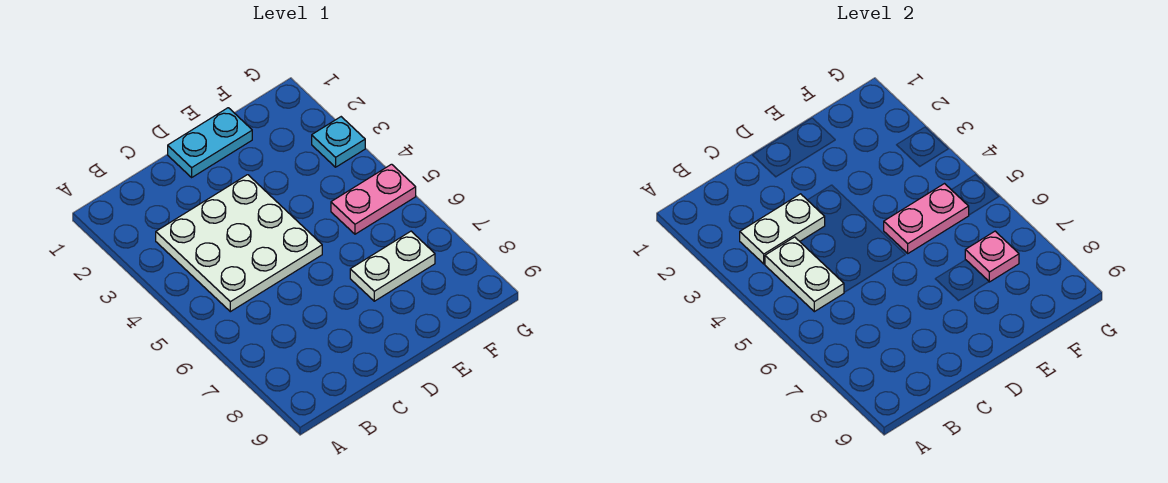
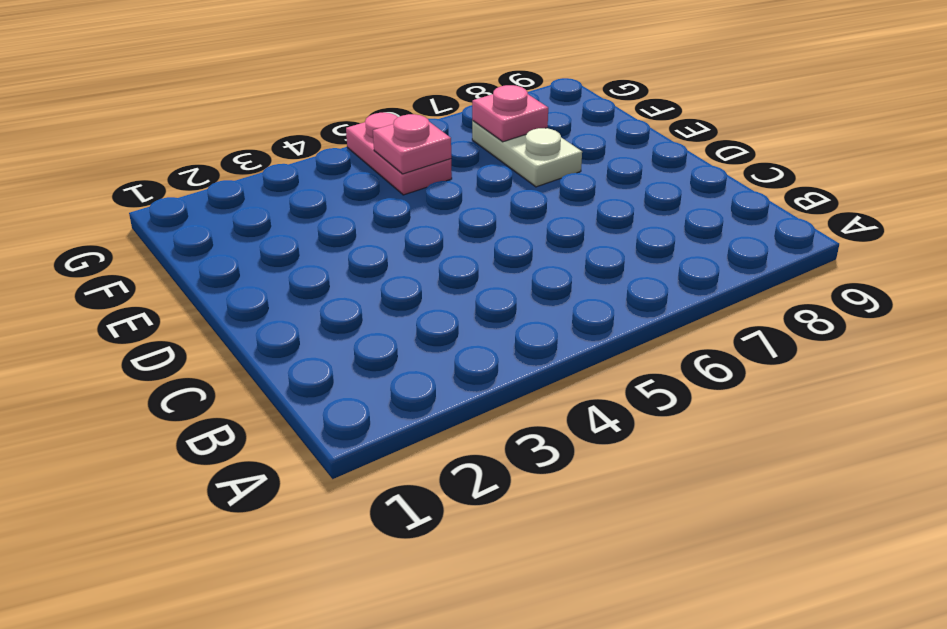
pink 1x1 plate [373,114,451,174] -> pink 1x2 plate [884,184,969,253]
none -> white 3x3 plate [156,175,322,312]
none -> cyan 1x2 plate [168,108,252,177]

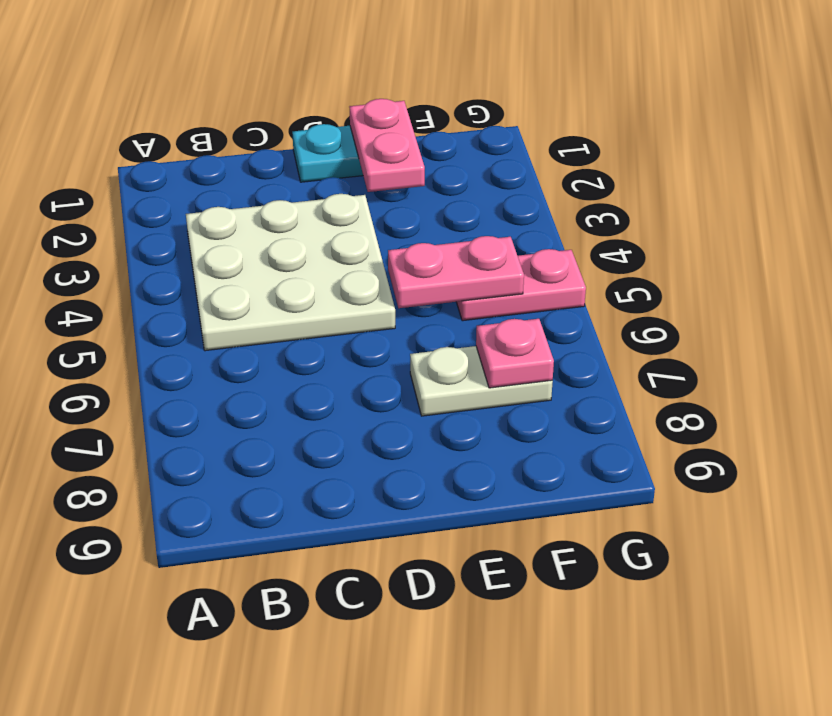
pink 1x2 plate [350,99,425,192] -> none
none -> cyan 1x1 plate [312,117,365,167]
none -> white 1x2 plate [740,194,825,264]

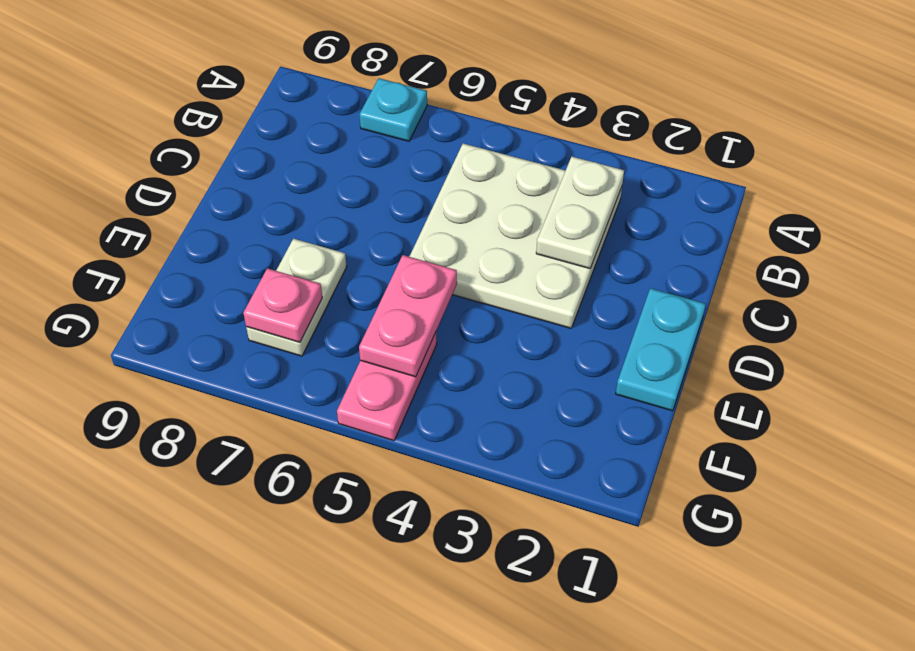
cyan 1x1 plate [359,78,427,141] -> cyan 1x1 plate moved to [312,117,365,167]
none -> white 1x2 plate [765,237,844,312]

